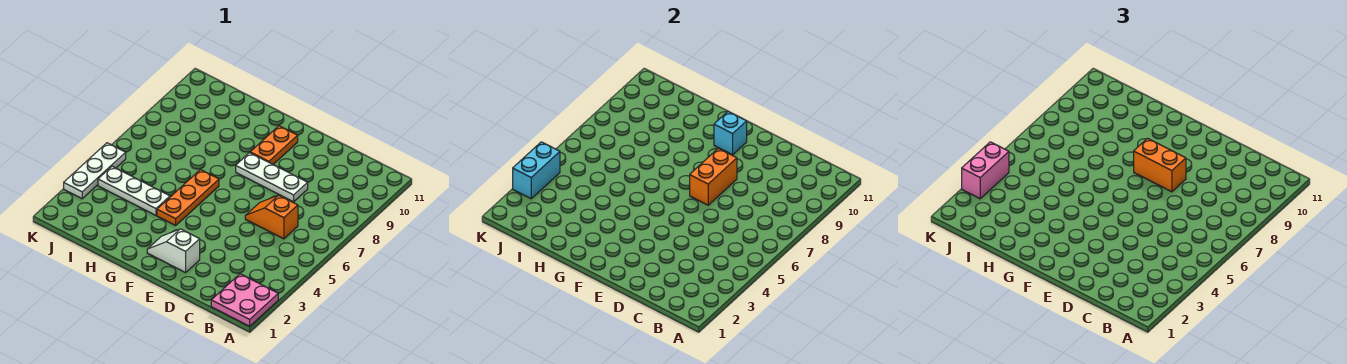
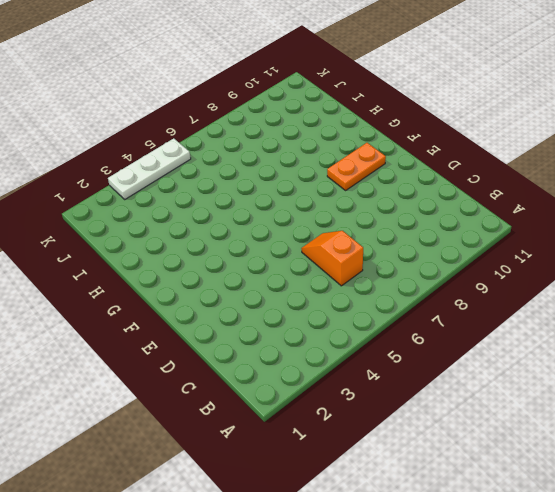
none -> pink 2x2 plate [211,274,278,326]
none -> white 1x3 plate [236,153,308,202]
none -> white 1x2 slope [147,229,200,273]

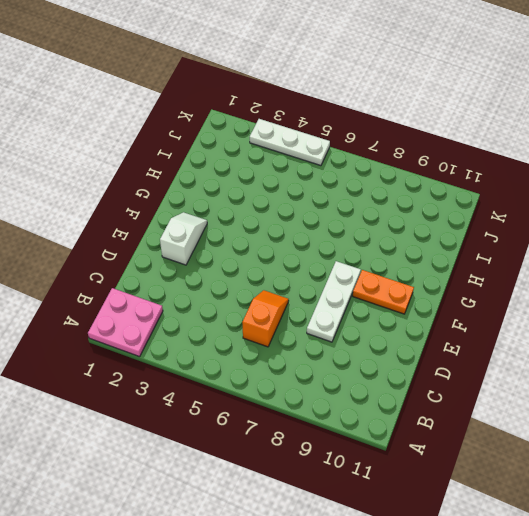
none -> orange 1x3 plate [157,170,219,225]
none -> white 1x3 plate [98,166,170,215]
none -> orange 1x2 brick [690,148,737,205]

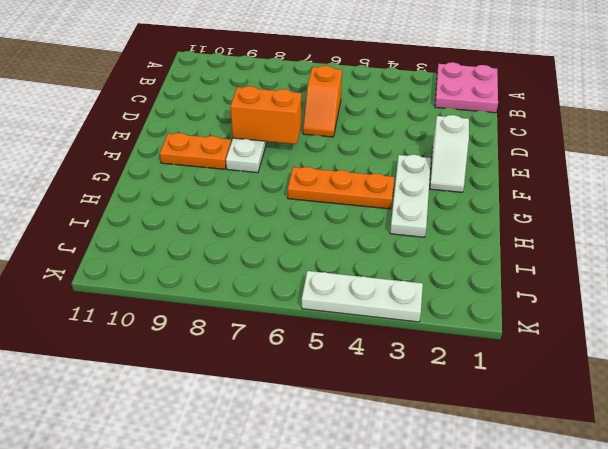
white 1x3 plate [390,155,431,237] -> white 1x3 plate moved to [98,166,170,215]
none -> cyan 1x1 brick [714,111,747,155]
none -> cyan 1x2 brick [513,142,560,199]
none -> orange 1x2 brick [1134,138,1186,192]

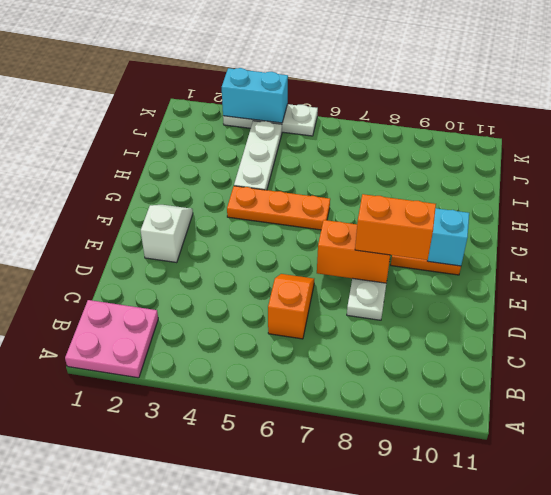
orange 1x2 brick [355,194,436,260] -> orange 1x2 brick turned to [1134,138,1186,192]
none -> pink 1x2 brick [962,142,1009,199]

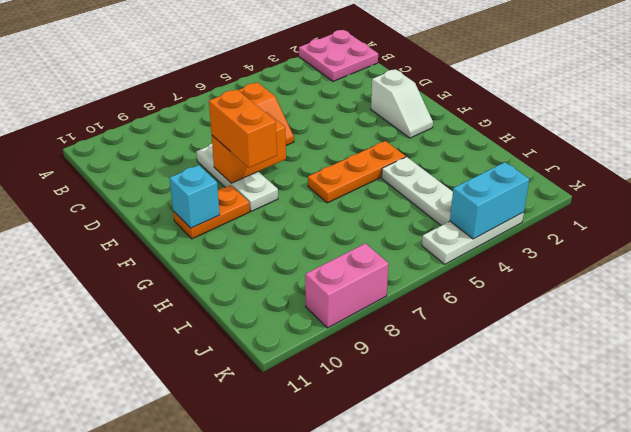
pink 1x2 brick [305,243,389,328] -> pink 1x2 brick moved to [962,142,1009,199]

